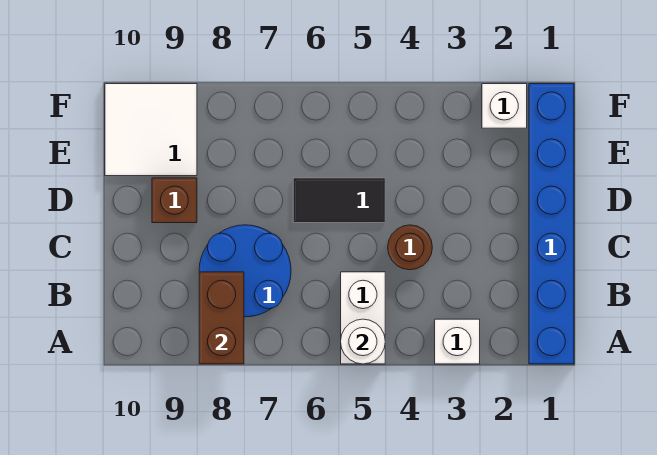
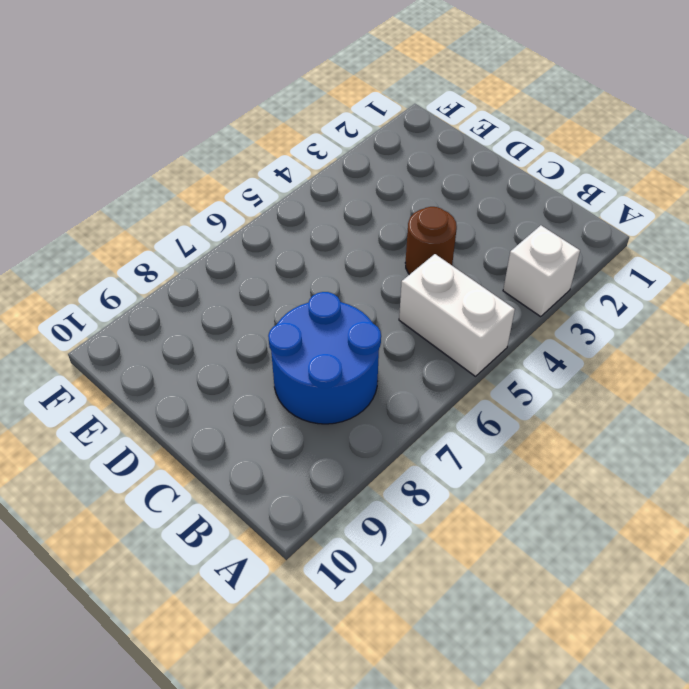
none -> blue 1x6 brick [529,84,574,364]
none -> black 1x2 tile [293,178,385,223]

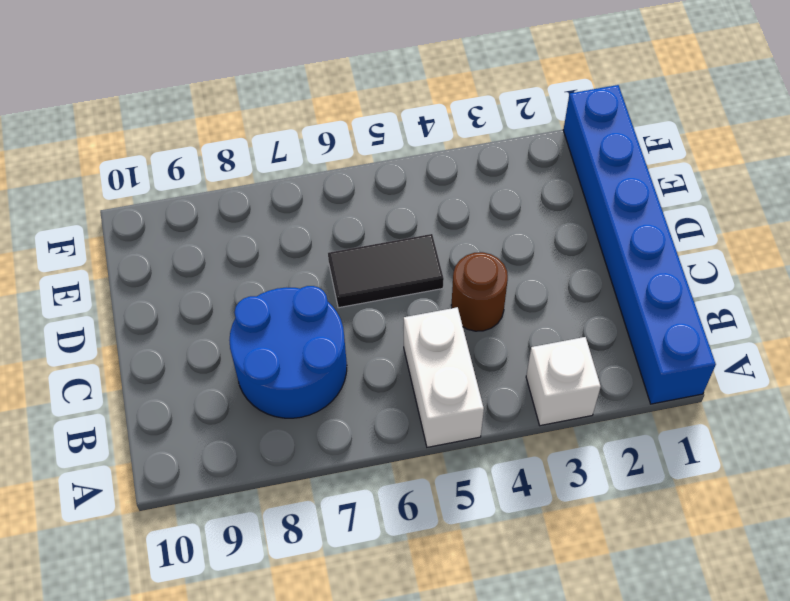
none -> brown 1x1 brick [152,178,197,223]
none -> white 2x2 tile [105,84,197,176]

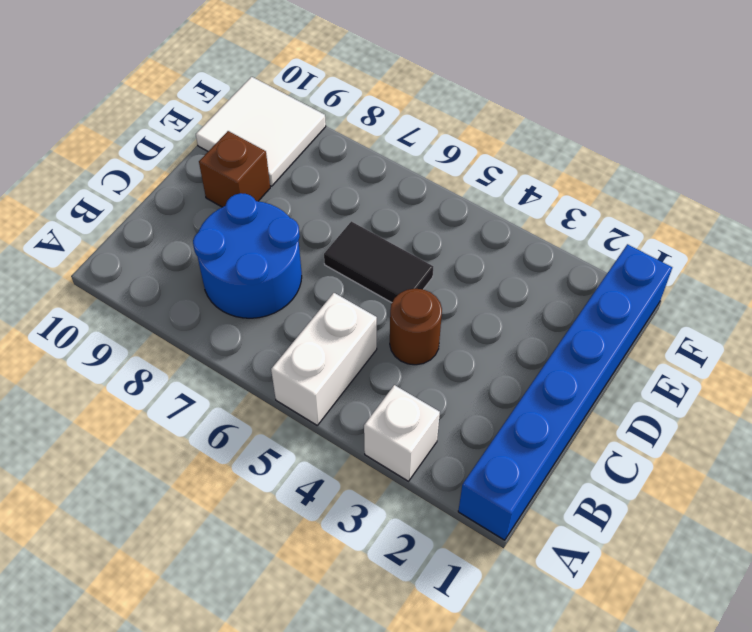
none -> white 1x1 brick [482,84,527,128]
none -> white 1x1 round brick [341,319,385,364]

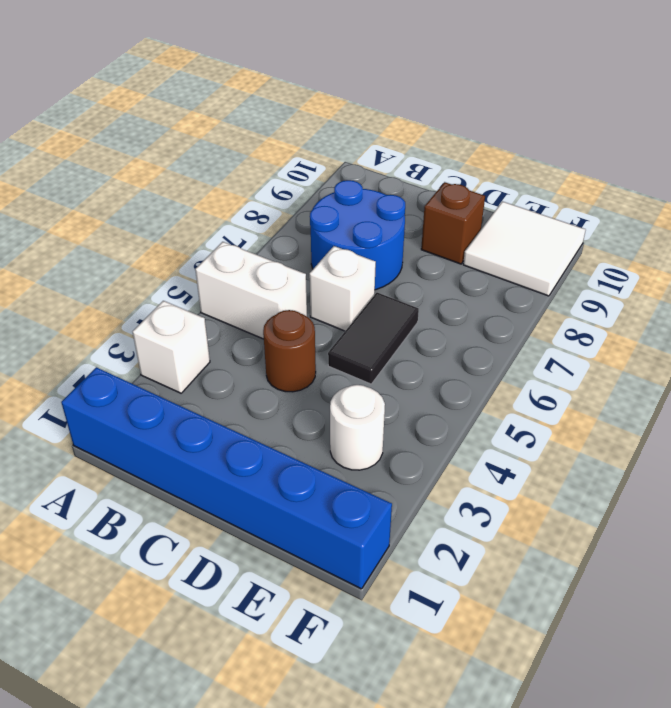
white 1x1 brick [309,246,376,331] -> white 1x1 brick moved to [482,84,527,128]
white 1x1 round brick [330,385,385,470] -> white 1x1 round brick moved to [341,319,385,364]
none -> brown 1x2 brick [199,272,244,364]

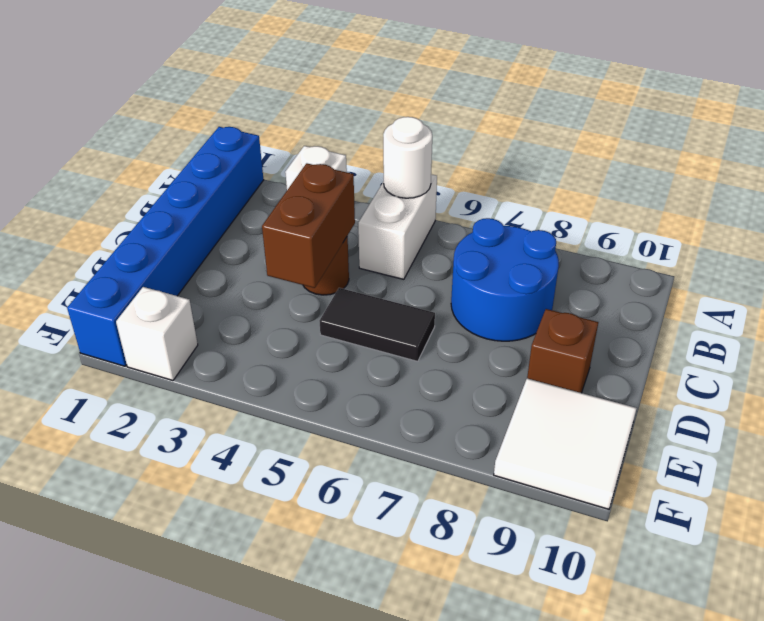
brown 1x2 brick [262,163,355,288] -> brown 1x2 brick moved to [199,272,244,364]

